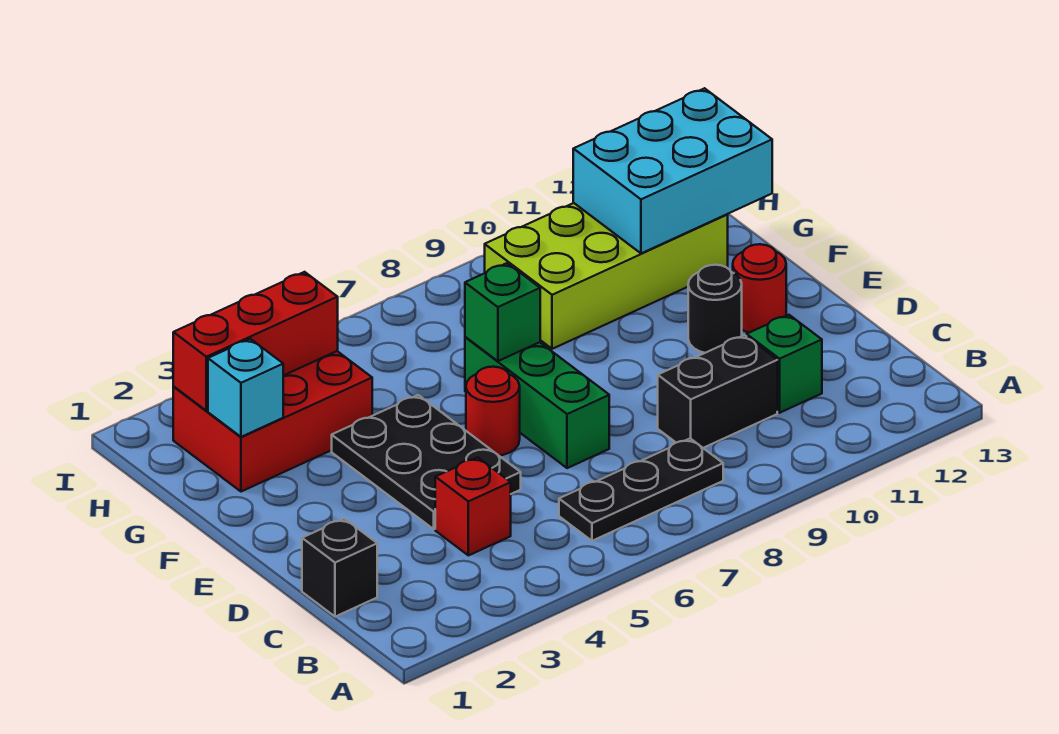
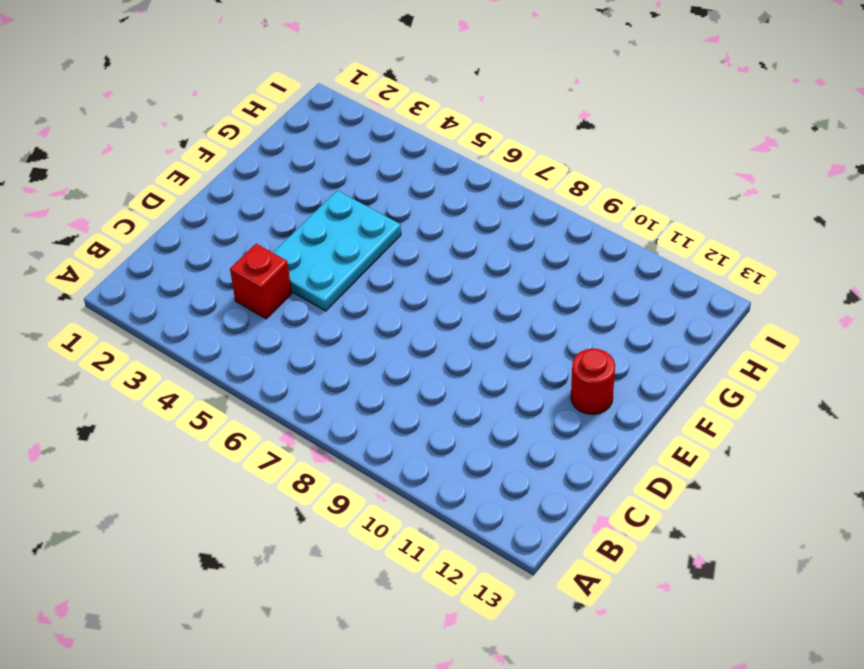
cyan 2x3 plate [273,191,401,311] -> black 2x3 plate [332,395,521,529]
none -> black 1x3 plate [559,438,723,541]
none -> black 1x1 brick [302,519,377,617]
none -> black 1x2 brick [658,335,777,448]

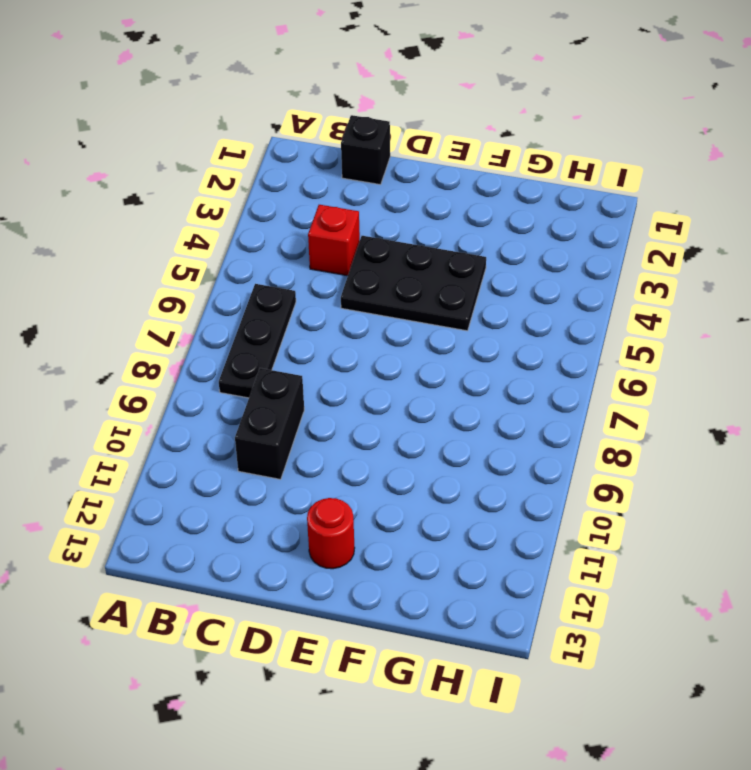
none -> green 1x1 brick [747,315,822,413]
none -> green 1x3 brick [465,337,609,468]
none -> red 1x1 round brick [466,367,520,456]

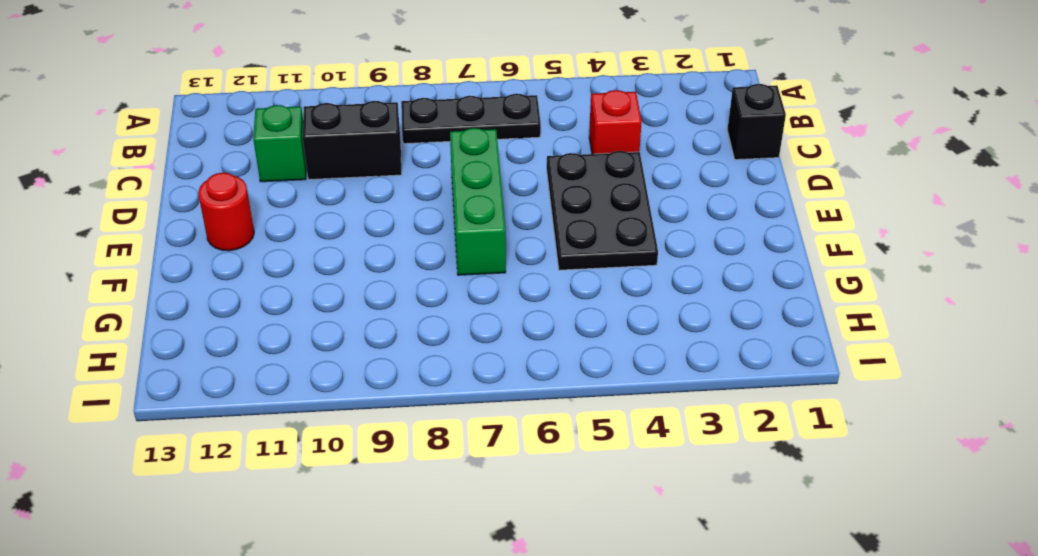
none -> red 1x1 round brick [466,367,520,456]
none -> black 1x1 round brick [688,265,742,353]
none -> red 2x3 brick [173,351,372,492]

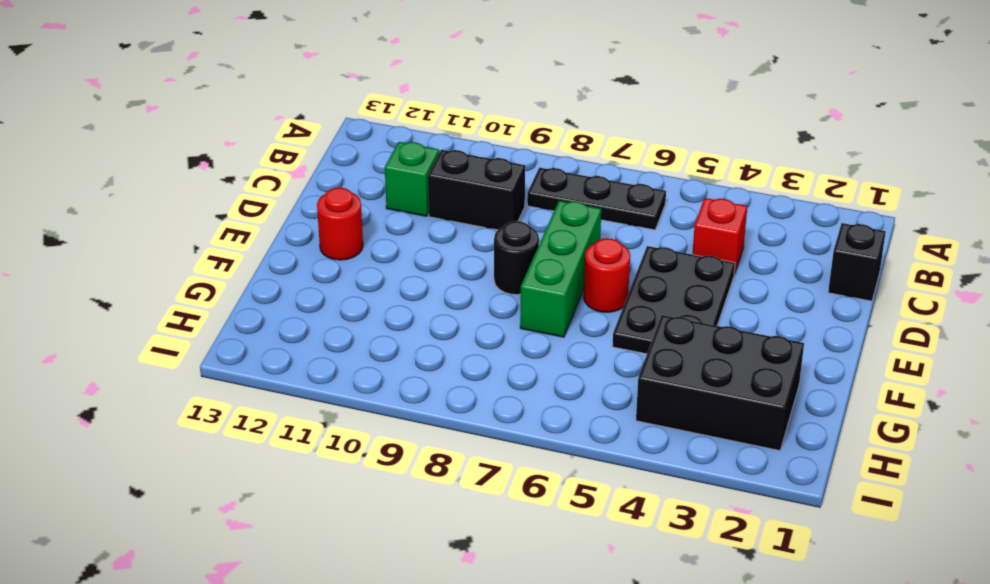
black 1x1 round brick [494,221,539,295] -> black 1x1 round brick moved to [688,265,742,353]
black 2x3 brick [636,315,804,451] -> red 2x3 brick [173,351,372,492]
none -> lime 2x4 brick [485,203,728,349]
none -> green 1x1 brick [465,263,540,361]
none -> cyan 1x1 brick [208,339,283,437]

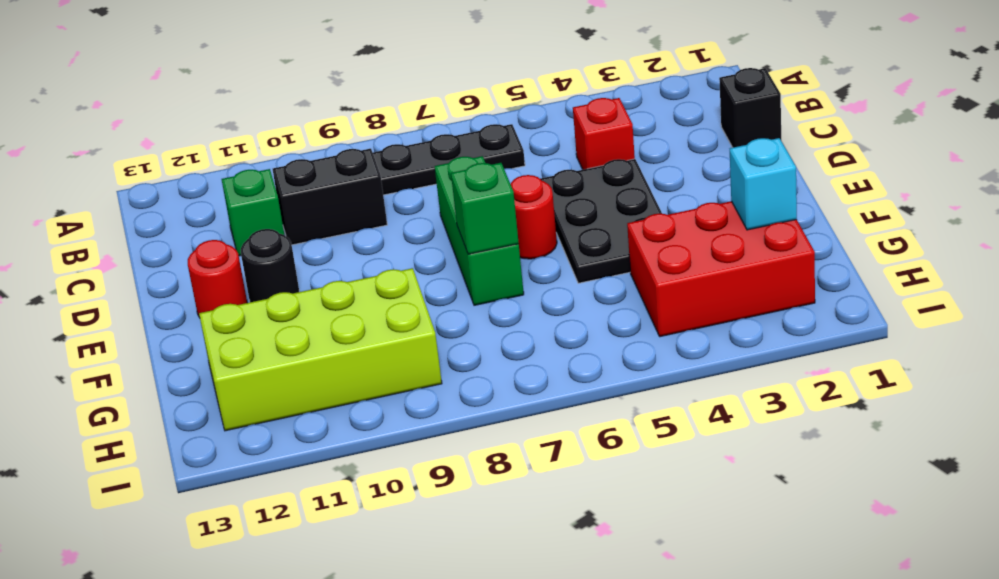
none -> cyan 2x3 brick [573,88,772,253]
none -> red 1x3 brick [173,272,338,411]

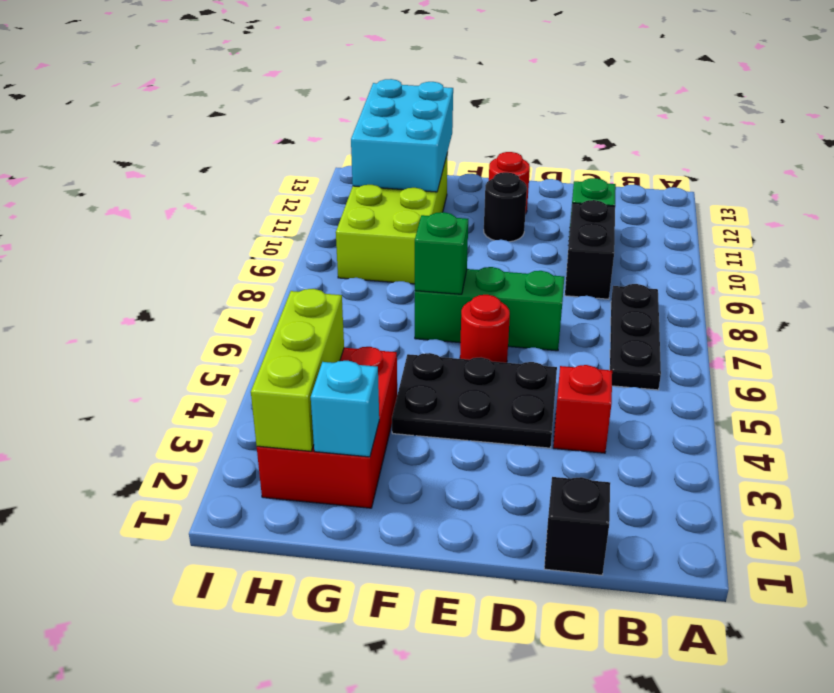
lime 1x3 brick [251,289,344,451] -> red 1x3 brick [173,272,338,411]

